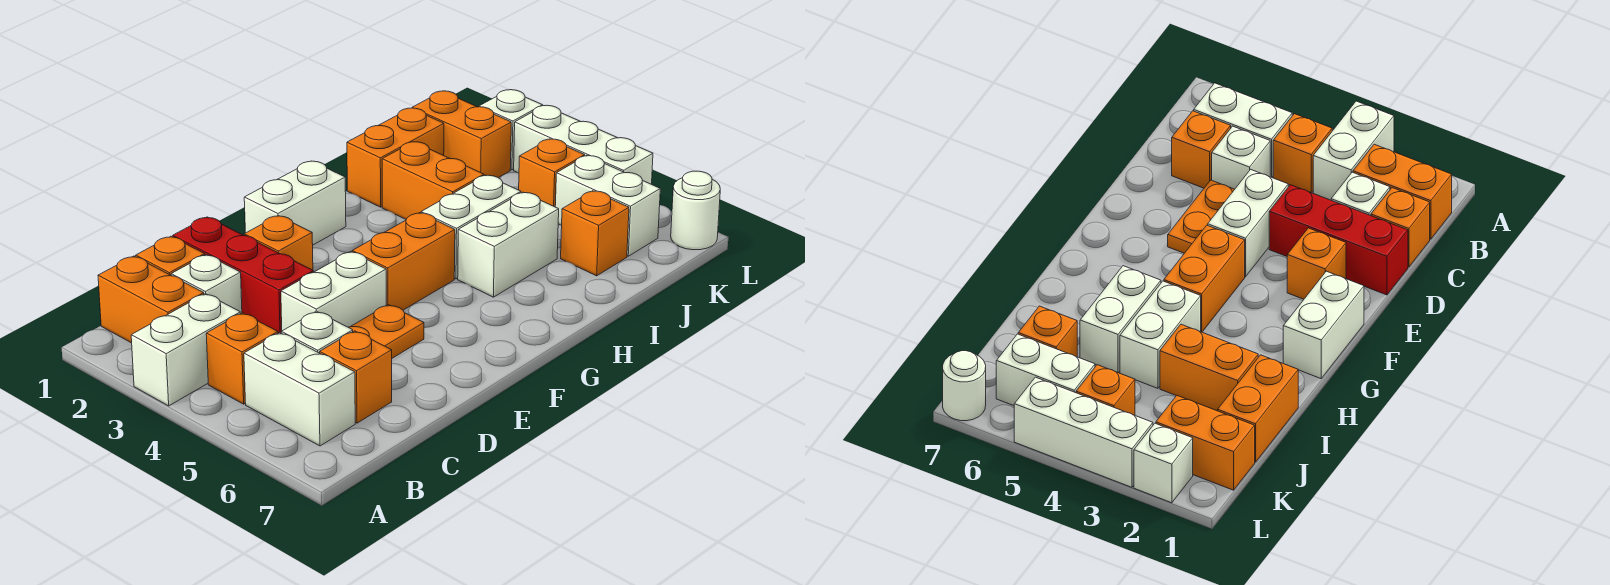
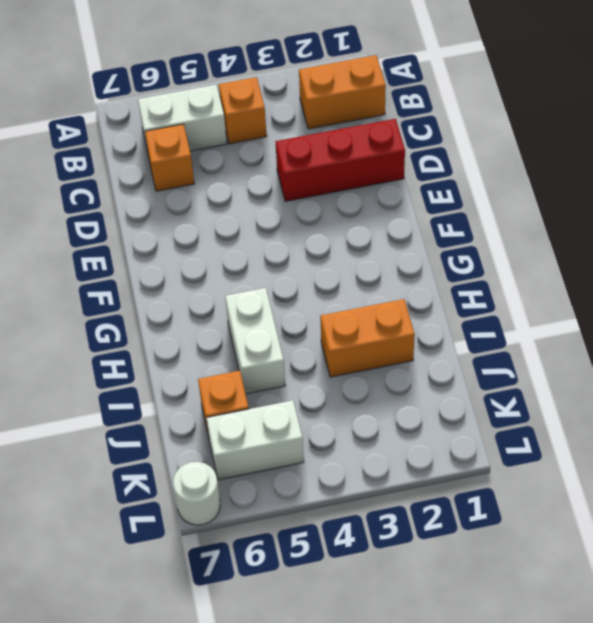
none -> white 1x2 brick [131,294,241,406]
none -> orange 1x1 brick [136,236,205,275]
none -> white 1x1 brick [171,255,242,313]

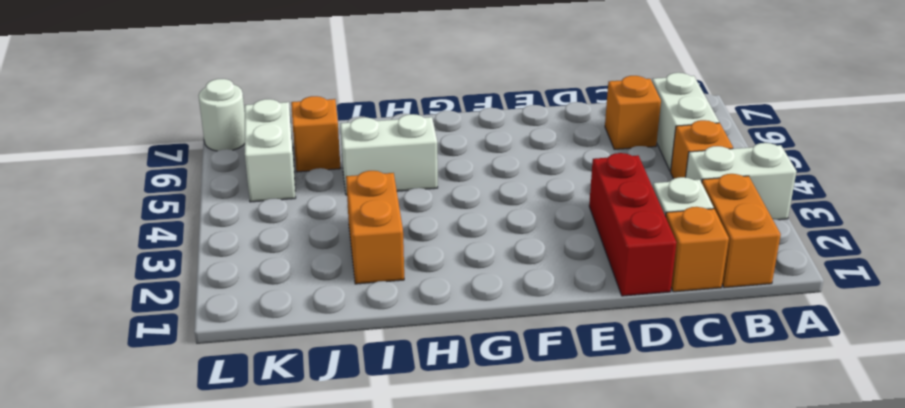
none -> white 1x1 brick [281,311,353,353]
none -> white 1x2 brick [281,252,386,331]
none -> orange 1x2 plate [348,305,424,358]

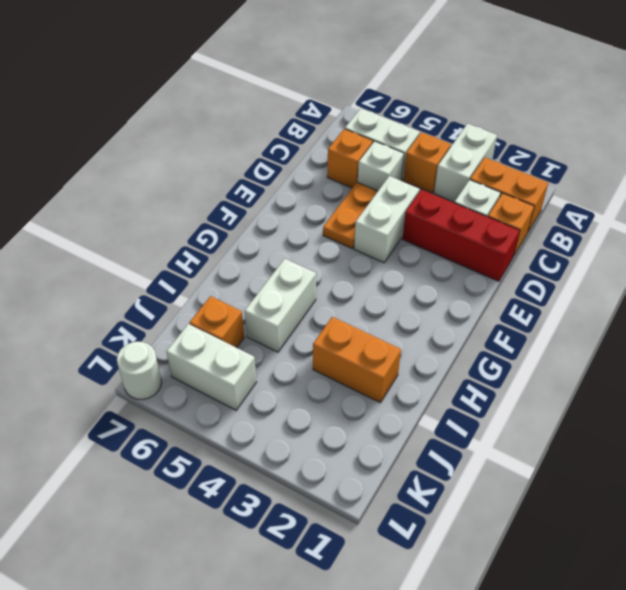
none -> orange 1x1 brick [244,216,313,270]
none -> white 1x2 brick [244,161,346,245]
none -> orange 1x2 brick [352,213,455,310]

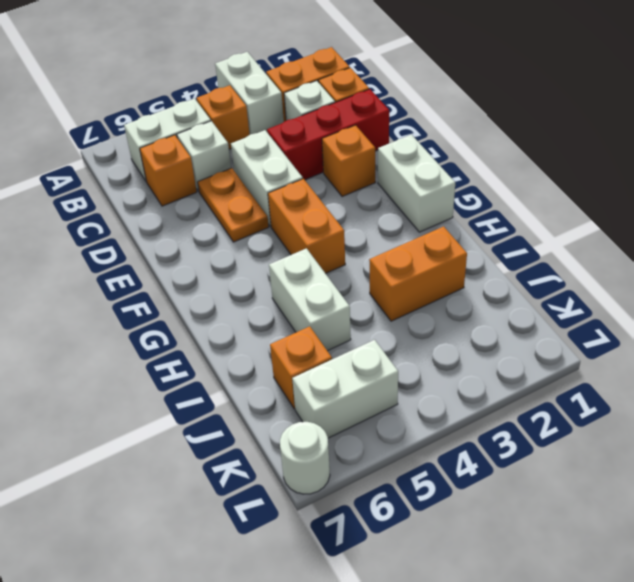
none -> white 1x2 brick [421,175,521,279]
none -> orange 1x2 brick [347,108,444,207]
none -> orange 1x2 brick [412,91,511,178]

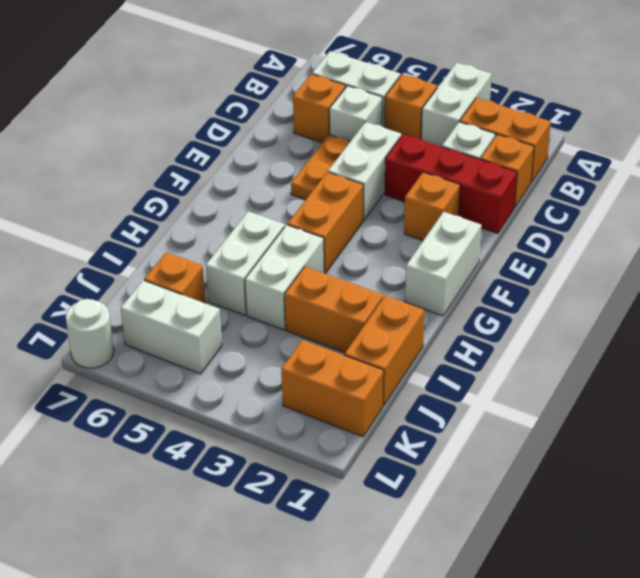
none -> orange 1x1 brick [519,139,585,207]
none -> white 1x1 brick [479,90,543,170]
none -> white 1x3 brick [514,105,653,184]

